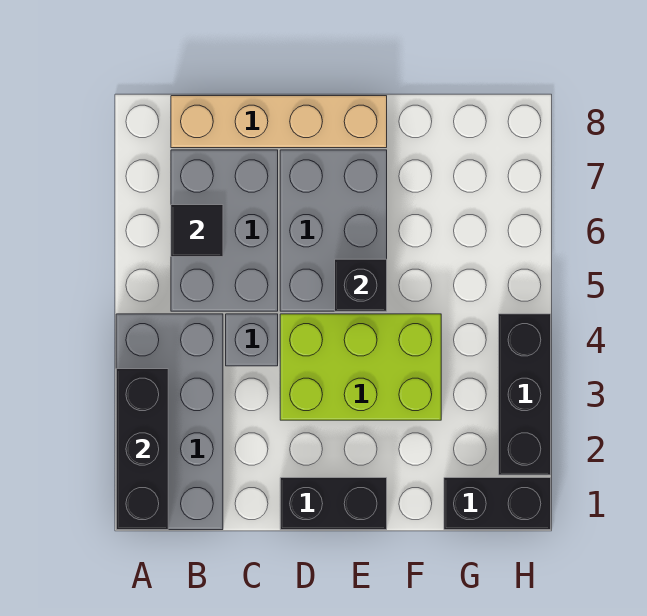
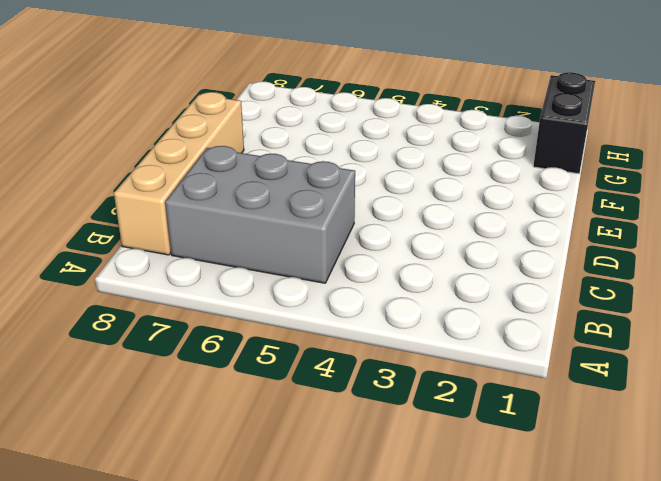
none -> grey 2x4 brick [116,314,223,530]
none -> grey 1x1 brick [226,314,278,366]
none -> black 1x2 brick [280,478,387,530]

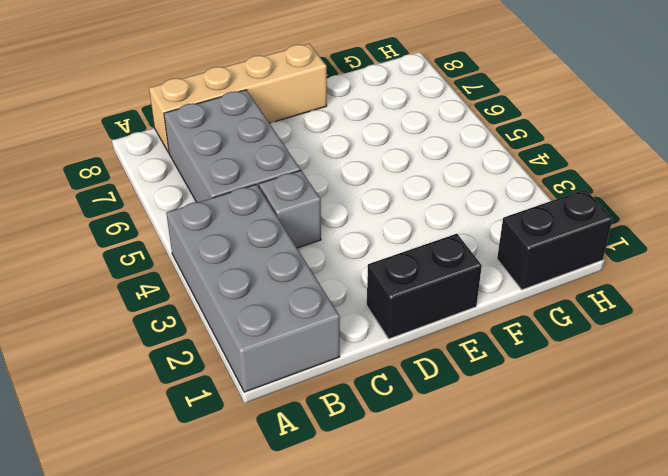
none -> lime 2x3 brick [280,314,441,420]
none -> grey 2x3 brick [280,150,387,311]
none -> black 1x3 brick [499,314,551,475]

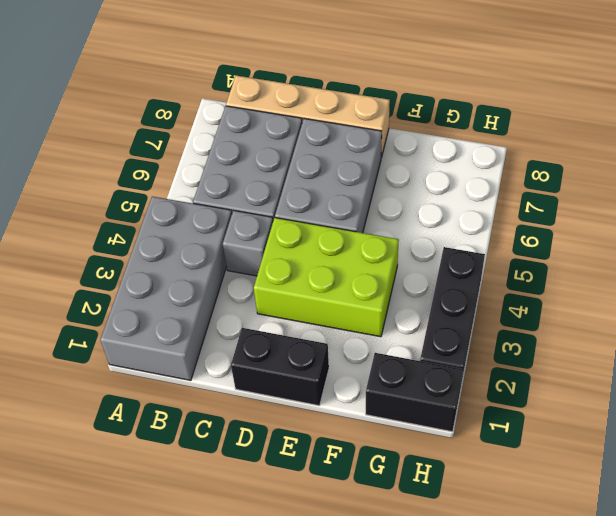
none -> black 1x3 brick [116,369,168,530]
none -> black 1x1 tile [171,205,223,257]
none -> black 1x1 brick [335,259,387,311]

